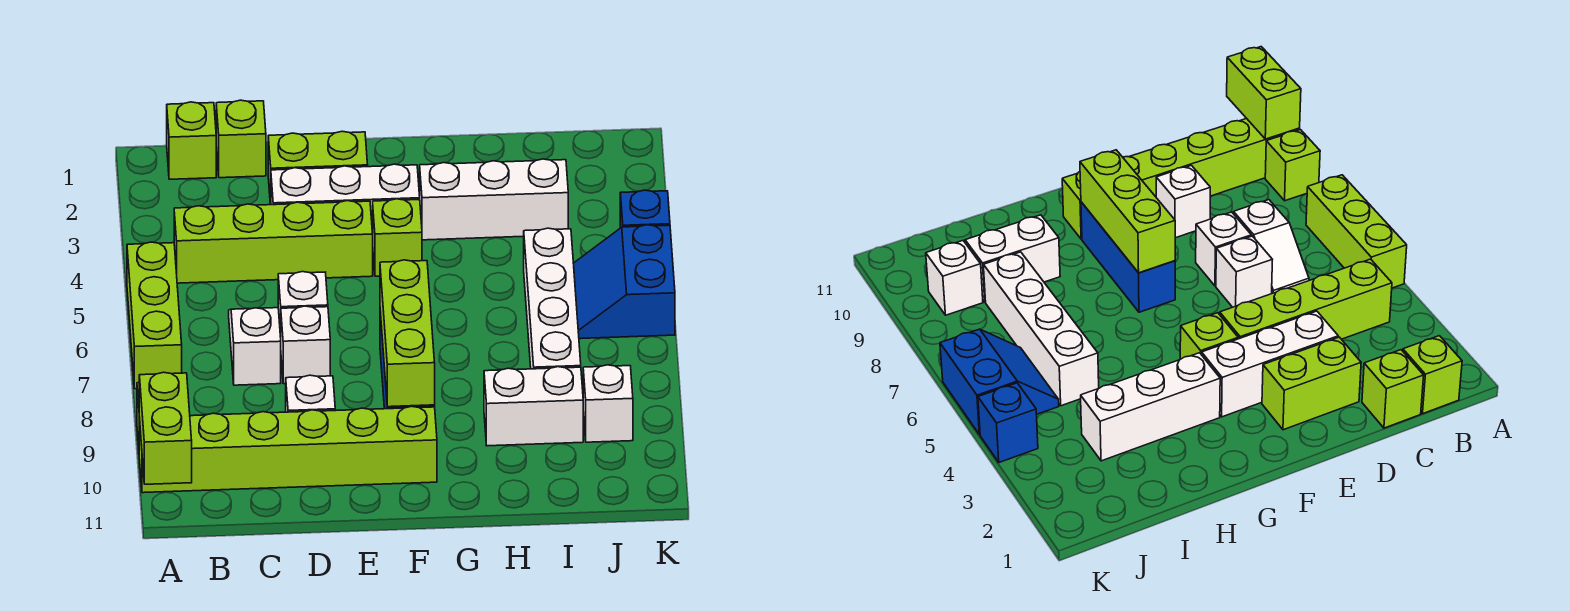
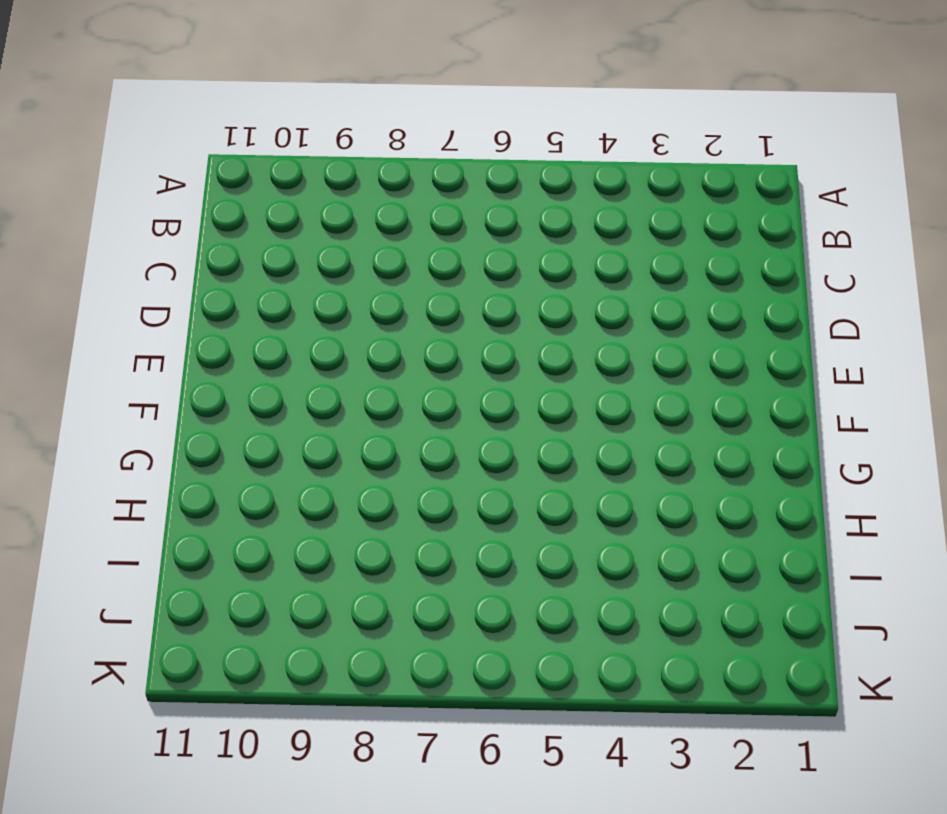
none -> lime 1x3 brick [127,242,182,389]
none -> lime 1x1 brick [1265,130,1320,201]
none -> lime 1x6 brick [139,406,437,493]

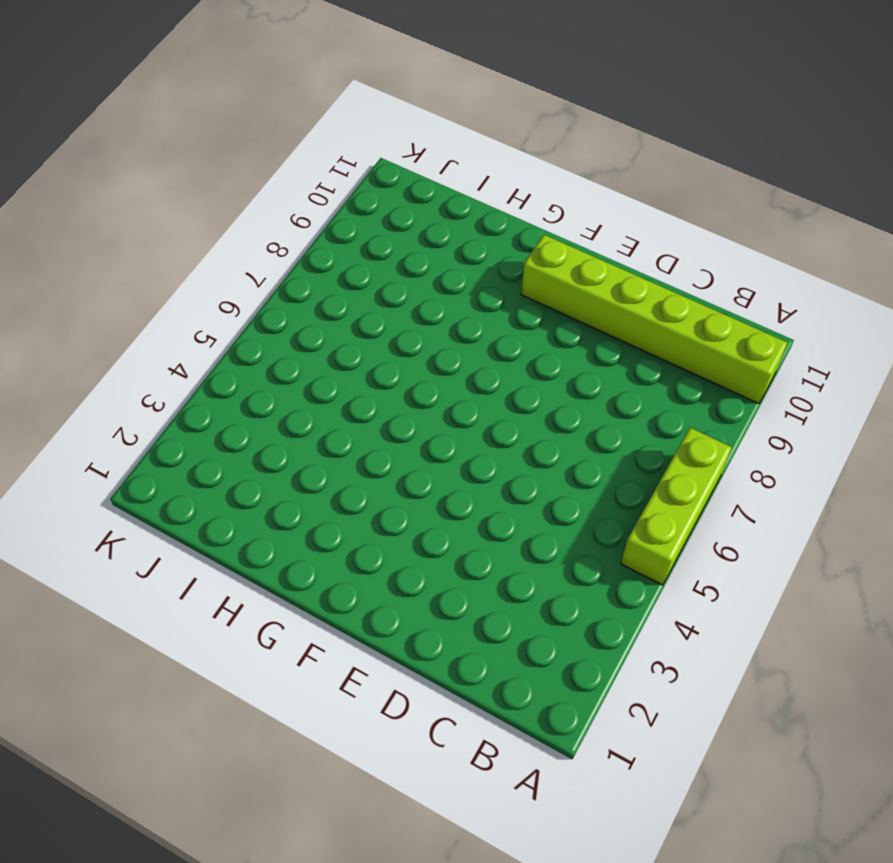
none -> lime 1x1 brick [1265,130,1320,201]
none -> lime 1x1 brick [167,102,216,179]
none -> lime 1x4 brick [174,201,373,283]

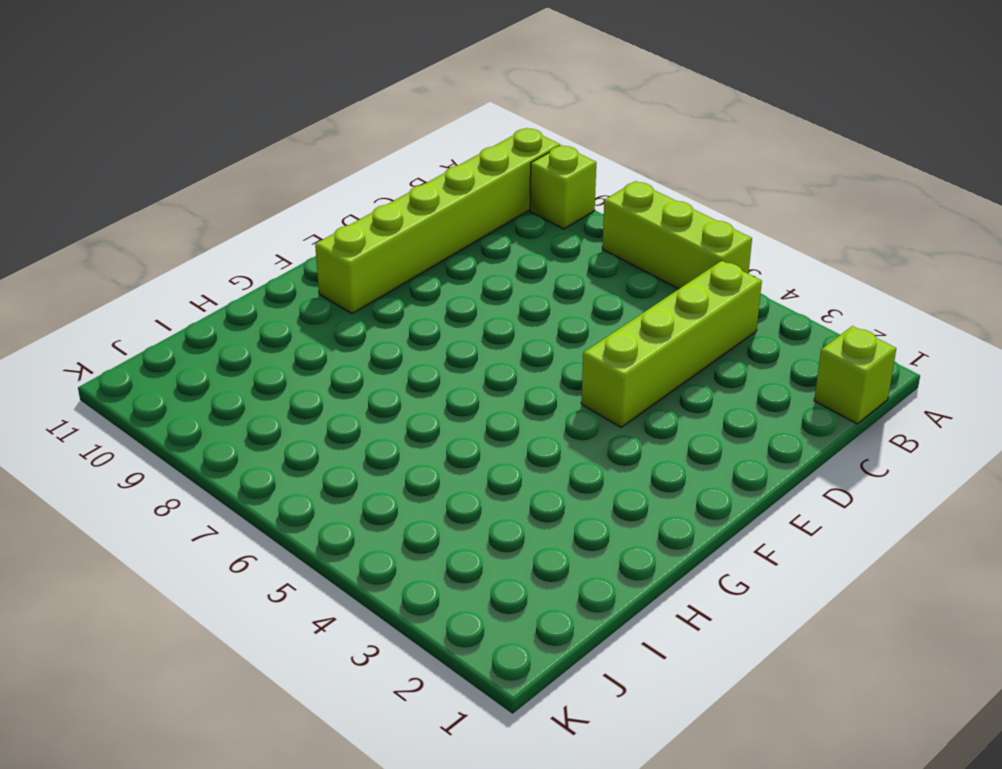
none -> lime 1x1 brick [216,100,266,178]
none -> white 1x2 slope [229,308,281,385]
none -> lime 1x2 brick [268,131,368,204]

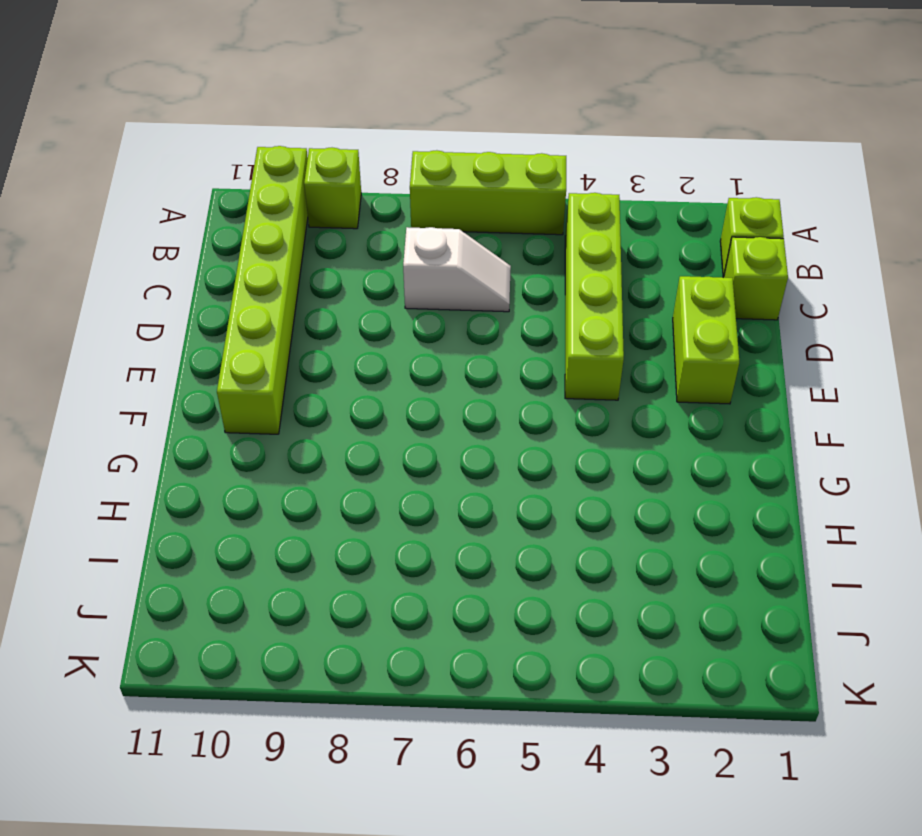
none -> white 1x3 brick [271,164,420,234]
none -> white 1x1 brick [278,272,328,337]
none -> white 1x1 brick [281,306,330,384]

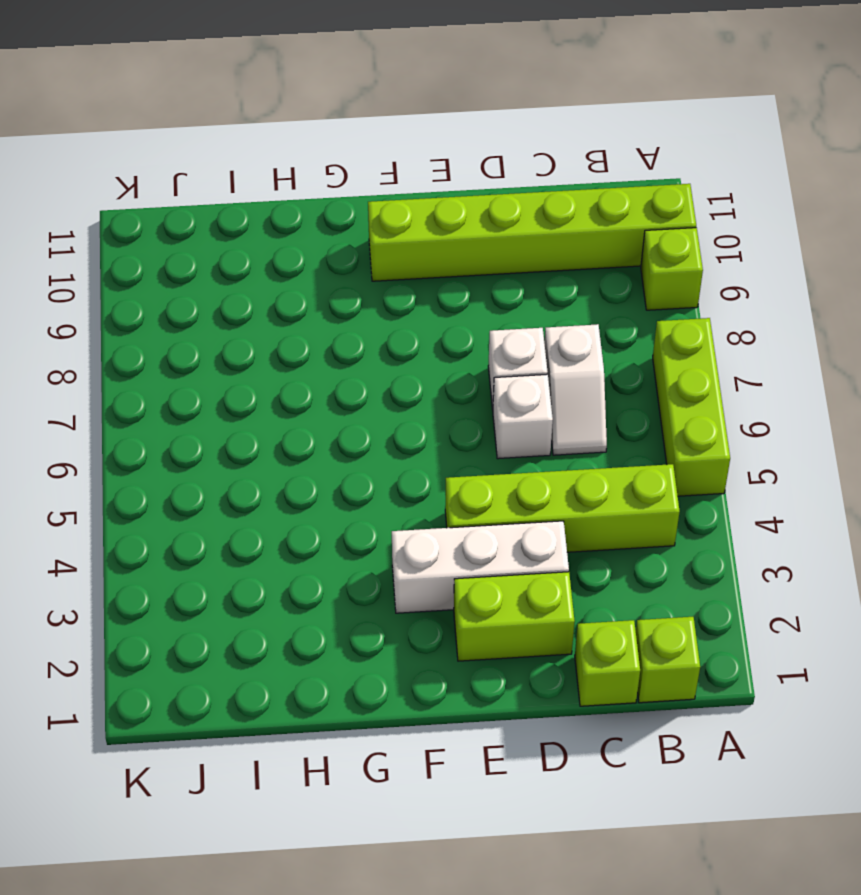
none -> white 1x1 brick [286,375,335,412]
none -> lime 1x1 brick [373,199,422,276]
none -> blue 1x3 brick [1081,202,1175,312]

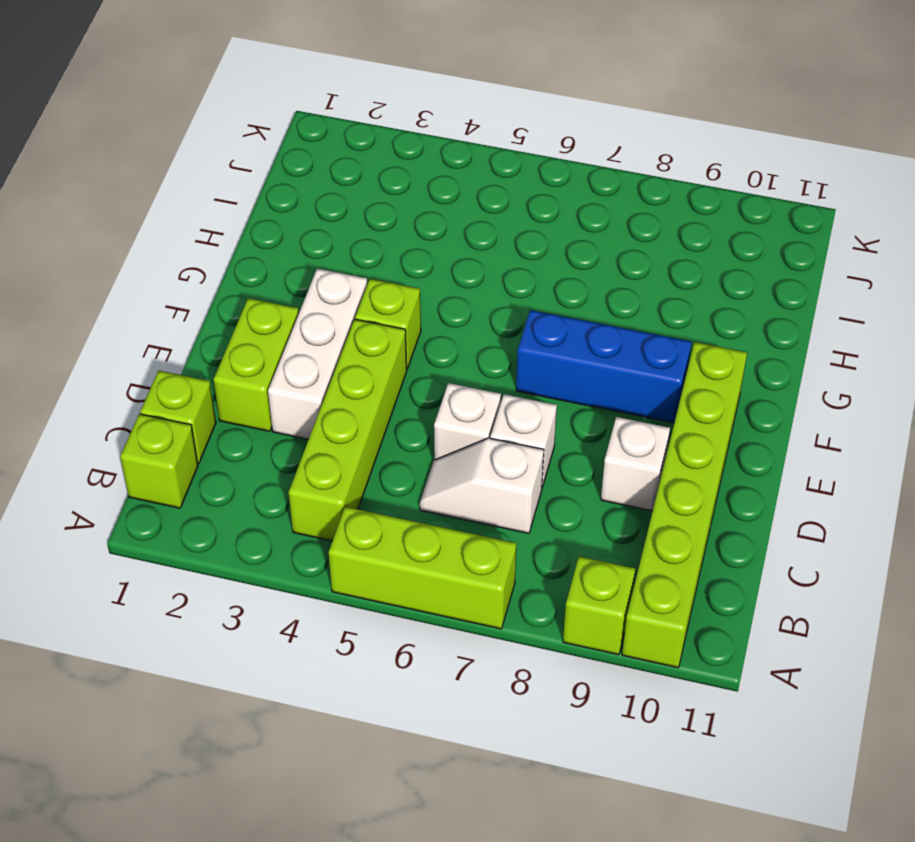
none -> white 1x3 brick [420,159,568,240]
none -> white 1x2 brick [484,367,583,446]
none -> white 1x4 brick [524,228,581,369]

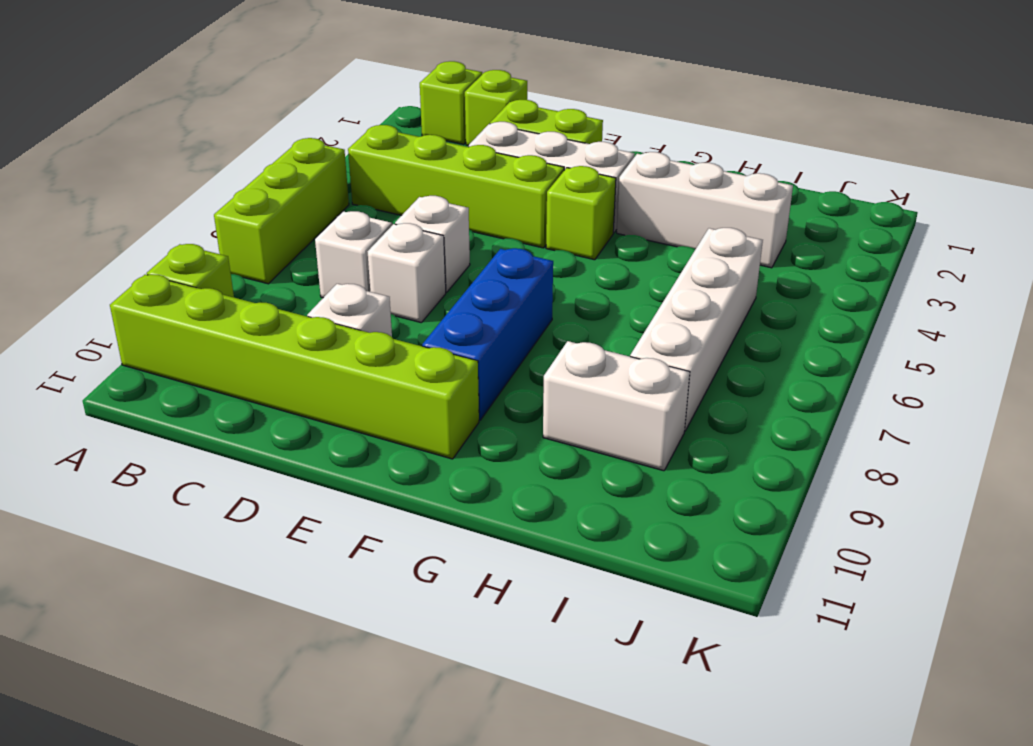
none -> blue 2x2 slope [573,225,675,339]
none -> white 1x1 brick [583,365,633,442]
none -> blue 1x1 brick [620,190,670,228]

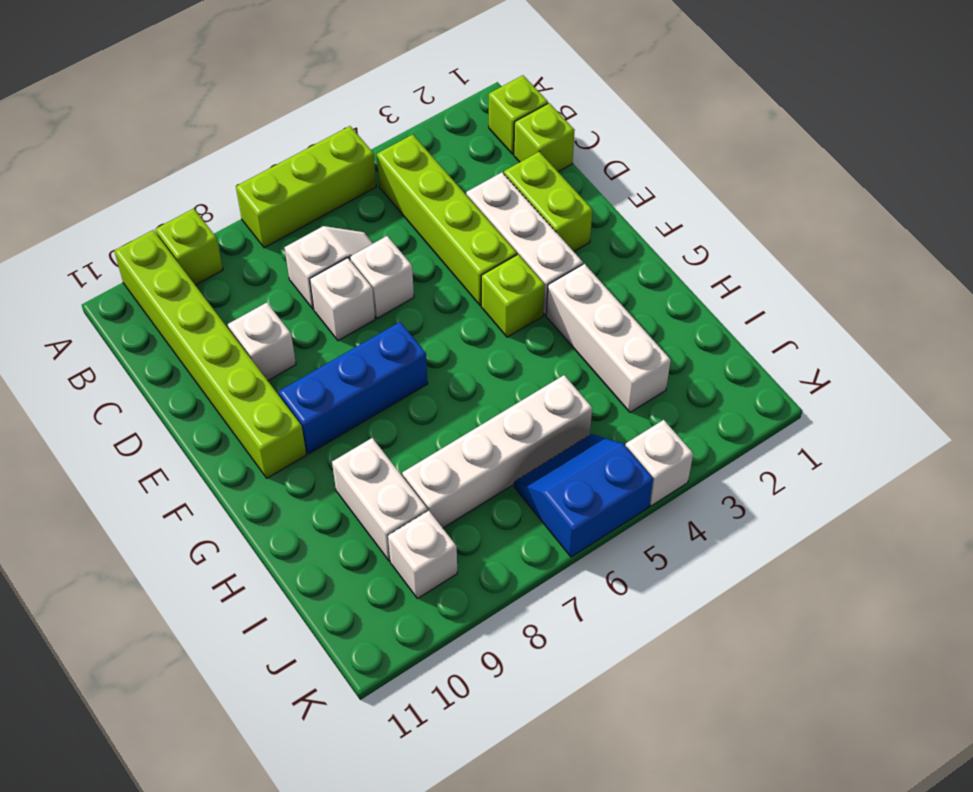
white 1x1 brick [626,420,693,506] -> blue 1x1 brick [620,190,670,228]
none -> lime 1x2 brick [139,372,192,484]
none -> lime 1x3 brick [380,260,435,407]

